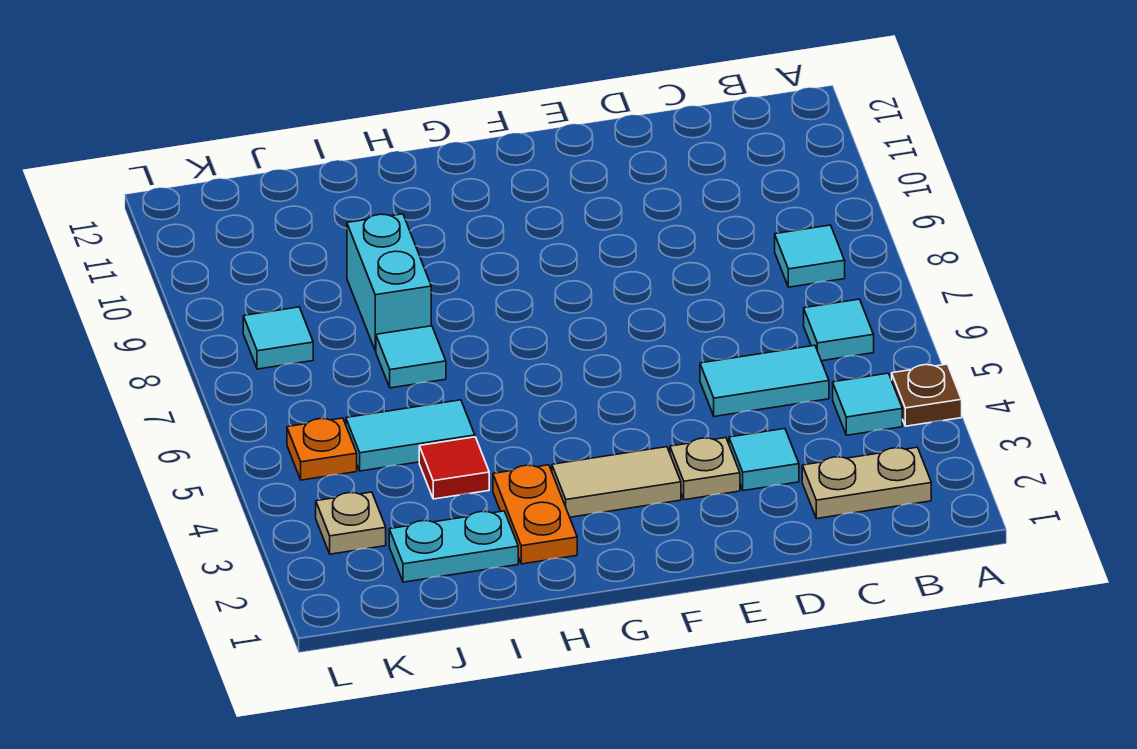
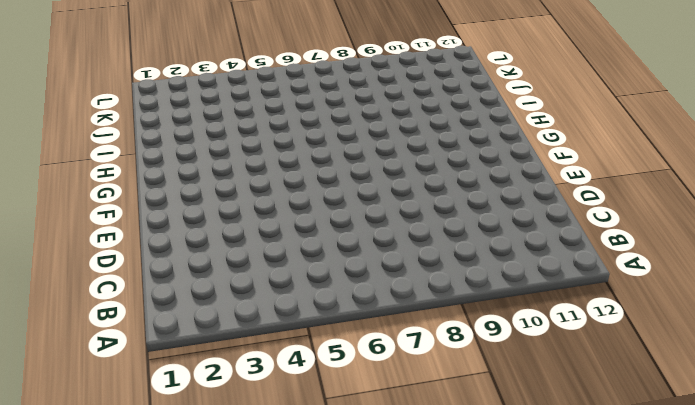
none -> brown 1x1 plate [892,364,962,426]
none -> tan 1x2 plate [802,447,931,519]
none -> cyan 1x1 tile [833,373,902,435]

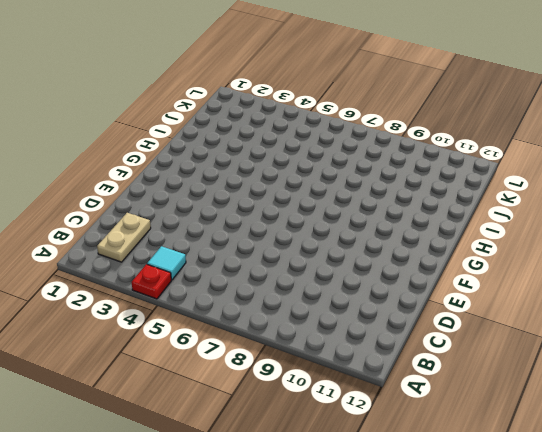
red 1x1 plate [132,264,171,299] -> brown 1x1 plate [892,364,962,426]
none -> cyan 1x1 tile [804,299,874,361]
none -> cyan 1x1 tile [775,225,845,287]
none -> cyan 1x2 tile [700,345,829,417]

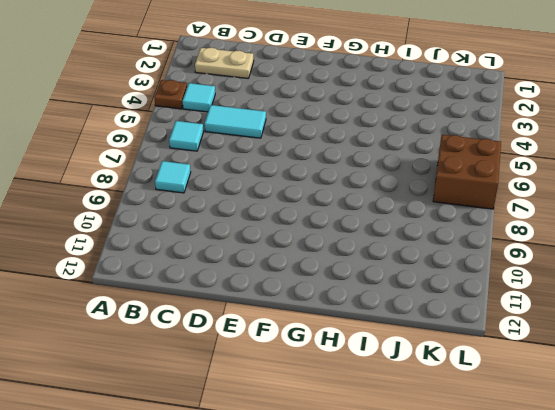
brown 2x2 brick [433,135,501,209] -> none
none -> cyan 1x1 tile [729,429,799,491]
none -> tan 1x1 plate [670,438,740,500]
none -> tan 1x2 tile [552,447,681,517]

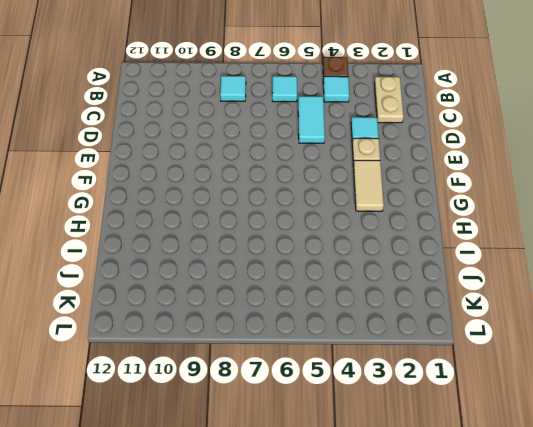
none -> orange 1x2 plate [493,465,577,564]
none -> cyan 1x2 plate [389,511,518,582]
none -> red 1x1 tile [419,437,489,499]

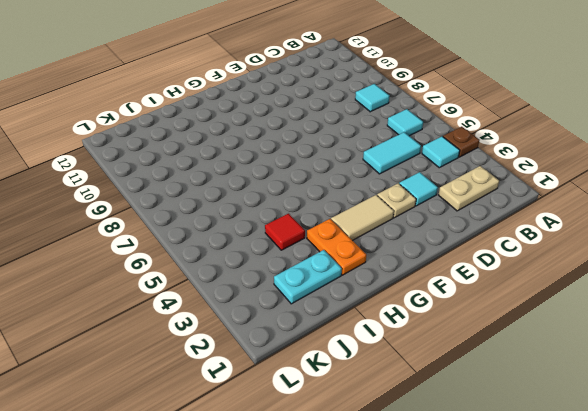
none -> cyan 1x2 tile [346,400,475,471]
none -> cyan 1x1 tile [376,326,446,388]
none -> cyan 1x2 brick [347,214,431,351]

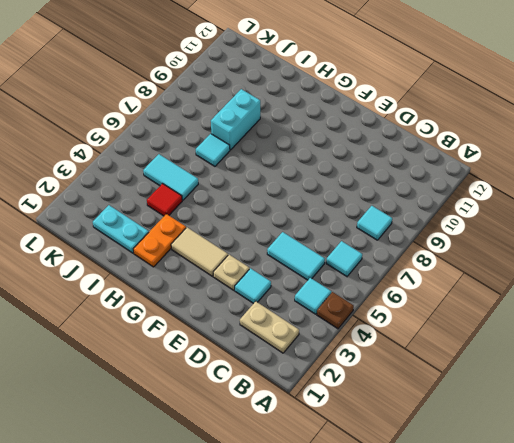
none -> tan 1x1 plate [316,492,386,554]
none -> orange 1x1 plate [287,418,357,480]
none -> cyan 1x1 tile [243,307,313,369]

